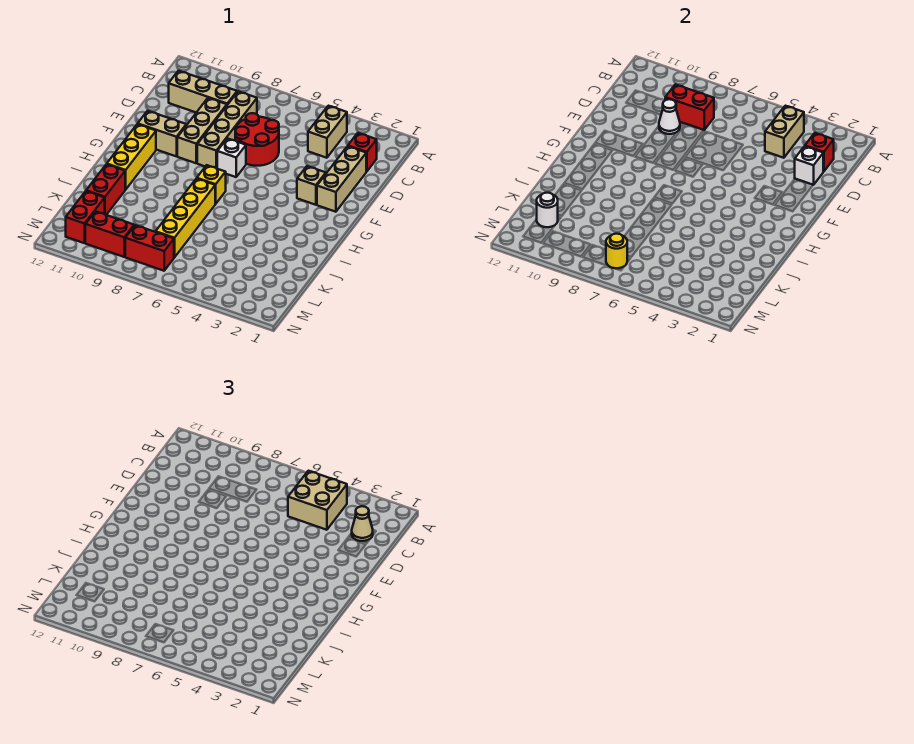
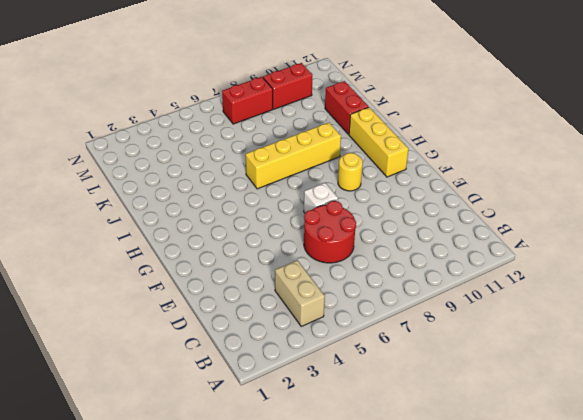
yellow 1x1 round brick [338,153,363,191] -> yellow 1x1 round brick moved to [606,234,627,269]
yellow 1x4 brick [246,123,341,189] -> yellow 1x4 brick turned to [156,178,215,257]
none -> red 1x1 brick [348,133,377,172]
none -> tan 1x4 brick [197,91,257,168]
none -> tan 1x3 brick [169,71,237,112]

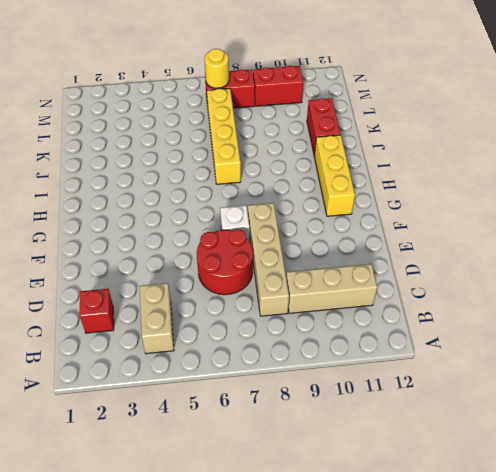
none -> tan 1x3 brick [317,146,366,212]
none -> tan 1x3 brick [177,98,227,163]
none -> tan 1x1 brick [297,166,326,205]

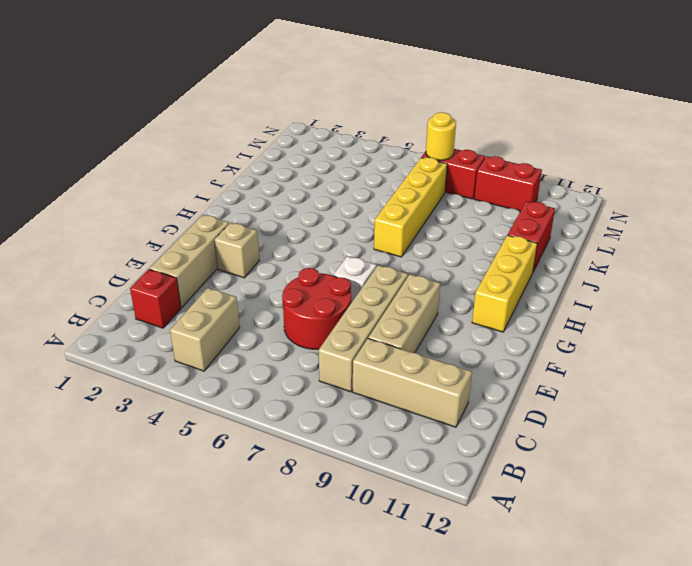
none -> tan 1x2 brick [138,111,186,156]
none -> yellow 1x1 brick [197,165,226,204]
none -> red 1x2 brick [66,191,105,243]

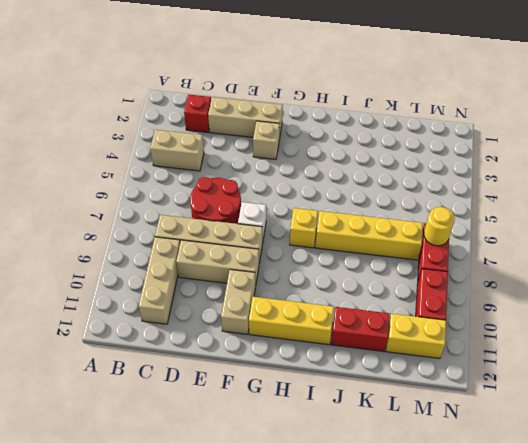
yellow 1x2 brick [386,314,446,359] -> red 1x2 brick [66,191,105,243]
none -> tan 1x2 brick [765,106,804,158]
none -> red 1x1 brick [805,133,834,172]
none -> red 1x2 brick [665,84,714,130]

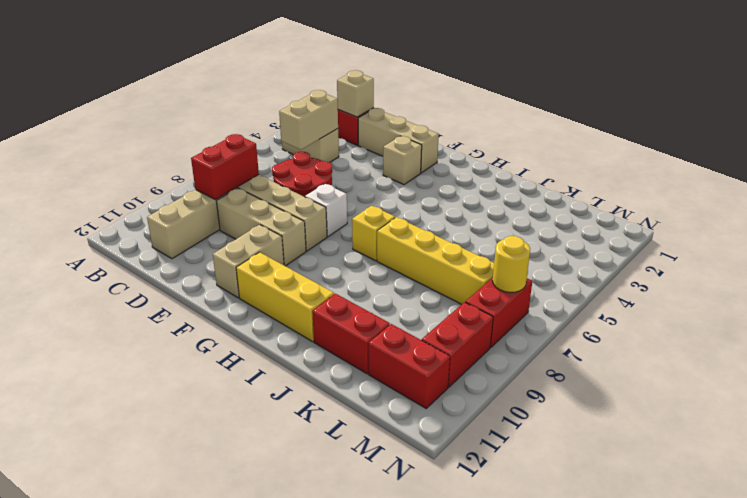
tan 1x1 brick [337,70,374,117] -> red 1x1 brick [805,133,834,172]
tan 1x2 brick [279,90,338,150] -> tan 1x2 brick turned to [765,106,804,158]
none -> white 1x1 brick [795,146,823,185]
none -> white 1x1 cone [659,99,680,134]
none -> white 1x1 round brick [537,193,558,227]

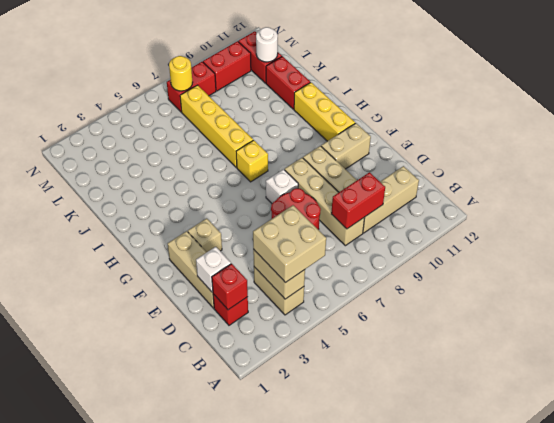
none -> white 1x1 cone [659,99,680,134]
none -> tan 1x1 cone [352,506,373,541]

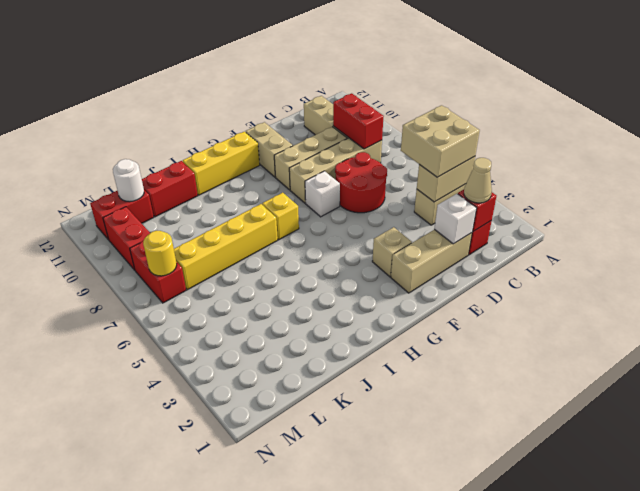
none -> white 1x1 cone [659,99,680,134]

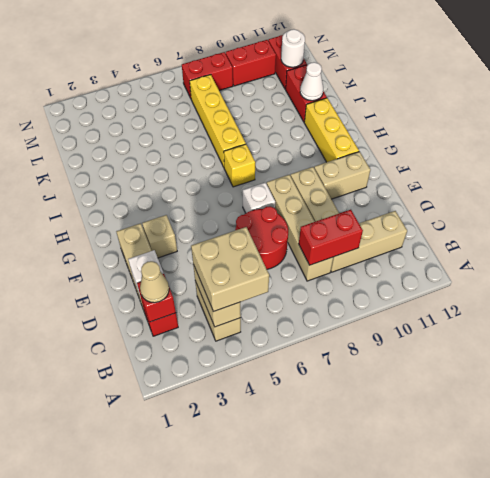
white 1x1 cone [300,62,323,101] -> white 1x1 cone moved to [659,99,680,134]
none -> yellow 1x1 round brick [606,234,627,269]

